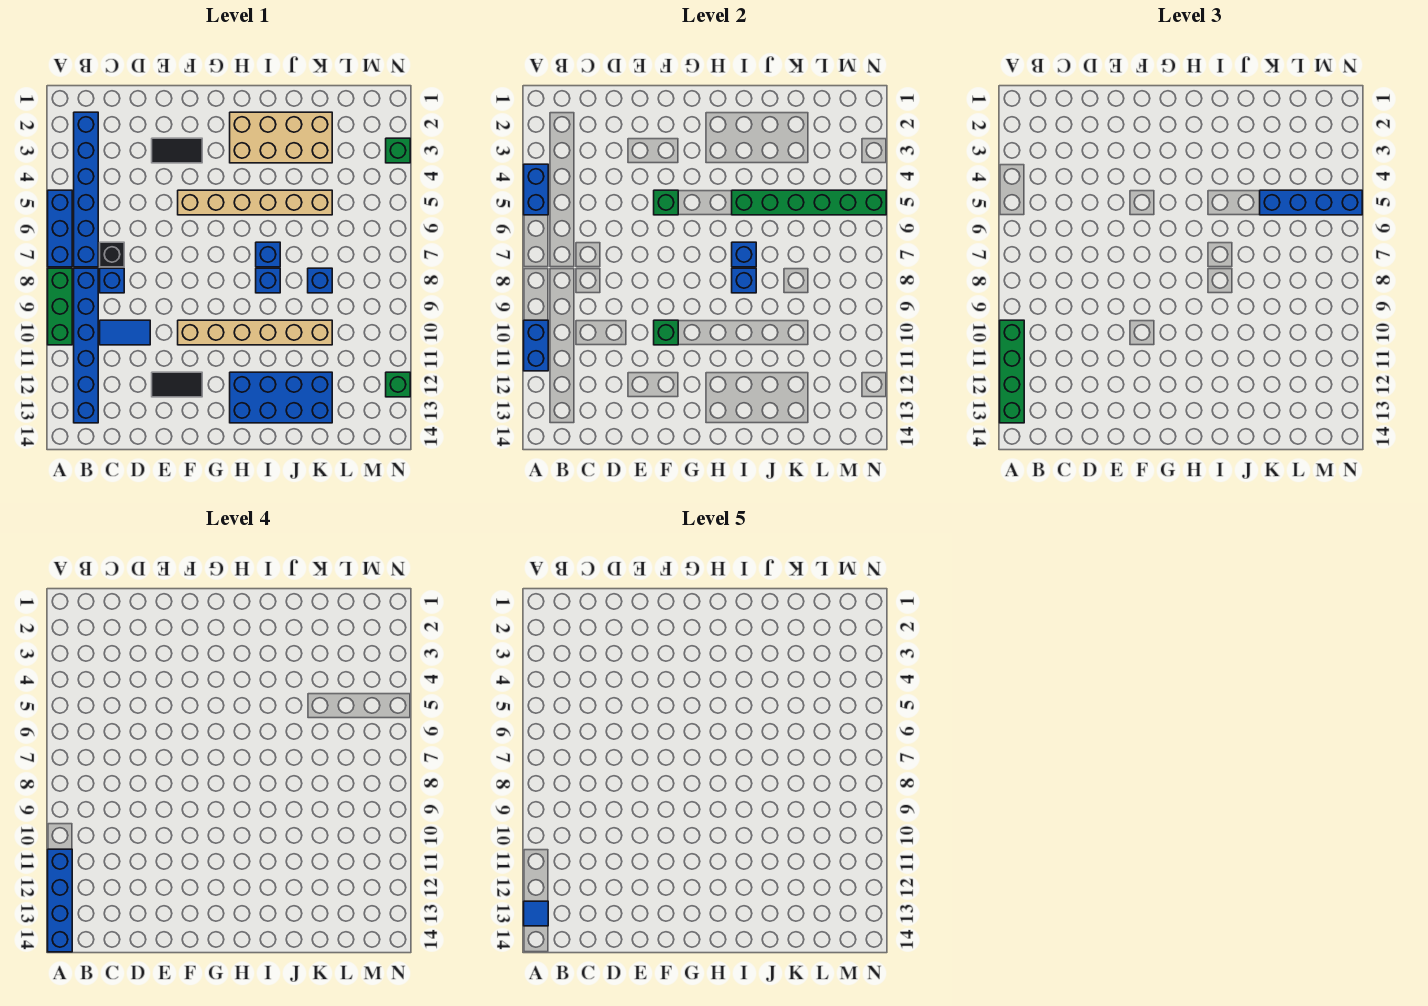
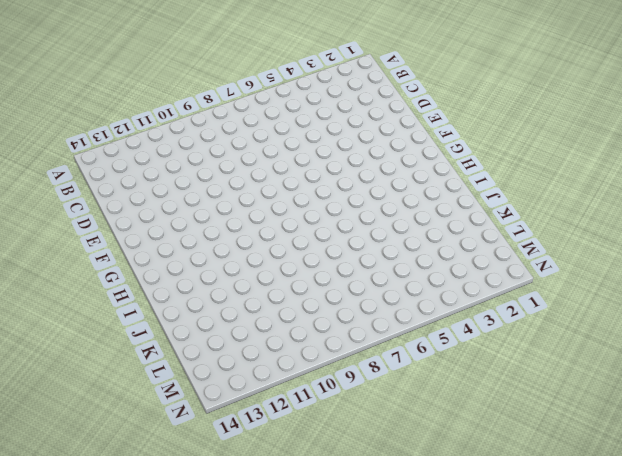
none -> blue 1x3 brick [48,190,72,267]
none -> green 1x3 brick [48,268,72,345]
none -> blue 1x6 brick [74,112,98,267]

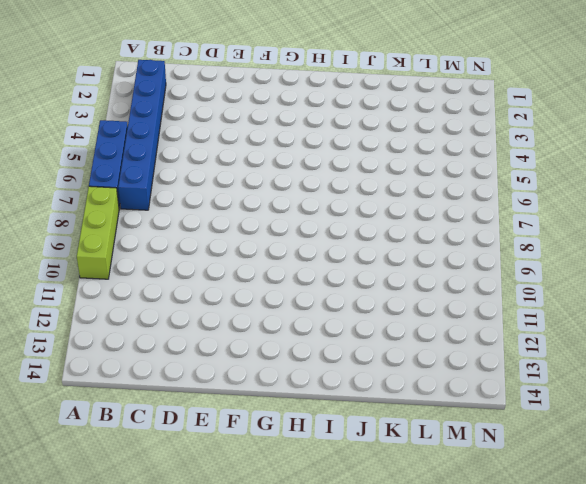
lime 1x3 brick [77,186,119,279] -> green 1x3 brick [48,268,72,345]
none -> blue 1x6 brick [74,268,98,423]
none -> black 1x1 brick [100,242,124,267]
none -> blue 1x1 brick [100,268,124,293]

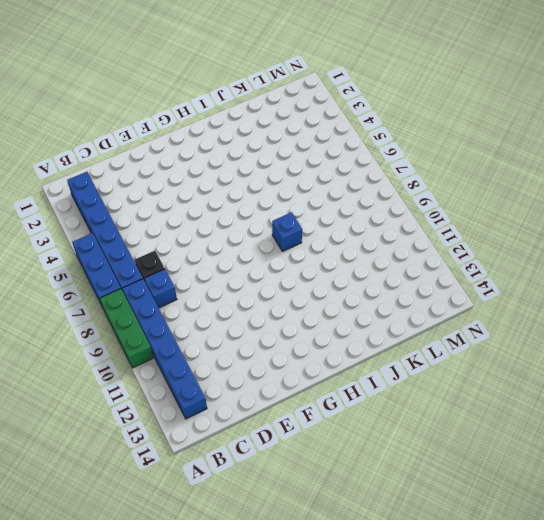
none -> blue 1x2 tile [100,320,150,345]
none -> black 1x2 tile [152,138,202,163]
none -> black 1x2 tile [152,372,202,397]

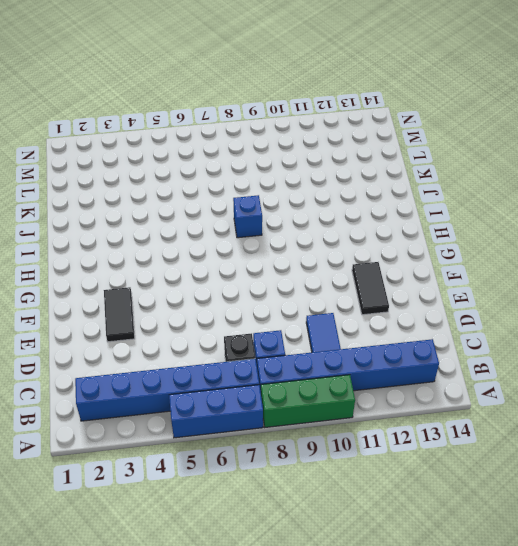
none -> tan 1x6 brick [178,190,332,215]
none -> tan 1x6 brick [178,320,332,345]
none -> tan 2x4 brick [230,112,332,163]

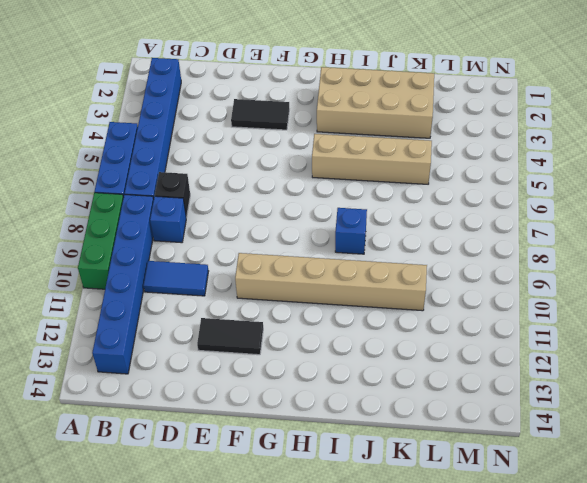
tan 1x4 brick [312,134,432,184] -> tan 1x6 brick [178,190,332,215]
none -> blue 2x4 brick [230,372,332,423]
none -> blue 1x1 brick [256,242,280,267]
none -> blue 1x1 brick [308,268,332,293]

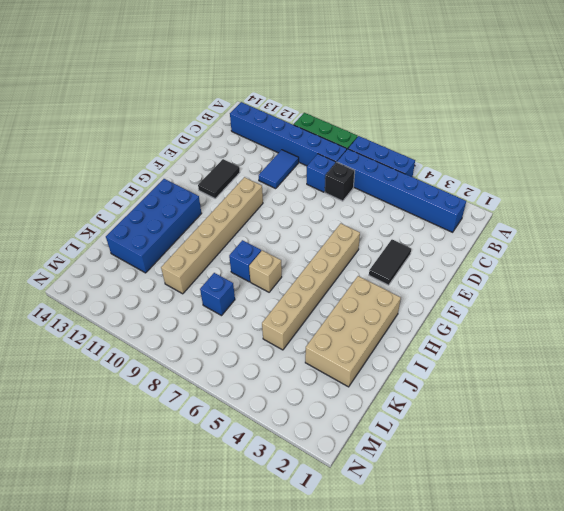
tan 1x1 brick [249,250,282,292] -> blue 1x1 brick [256,242,280,267]
none -> green 1x1 brick [386,138,410,163]
none -> green 1x1 brick [386,372,410,397]
none -> blue 1x2 brick [524,164,548,215]

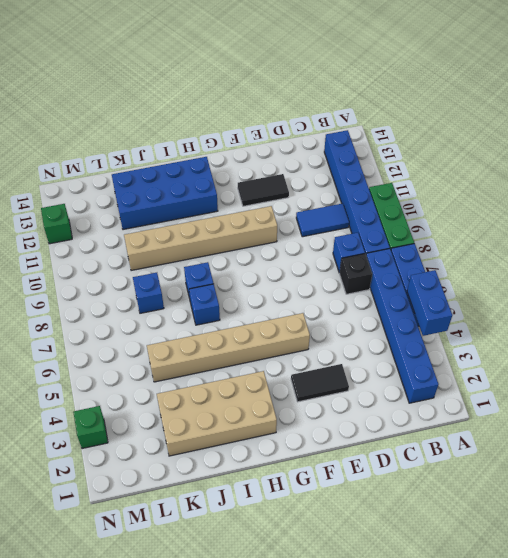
none -> blue 1x2 brick [524,320,548,371]
none -> green 1x1 brick [654,190,678,215]
none -> green 1x1 brick [654,320,678,345]

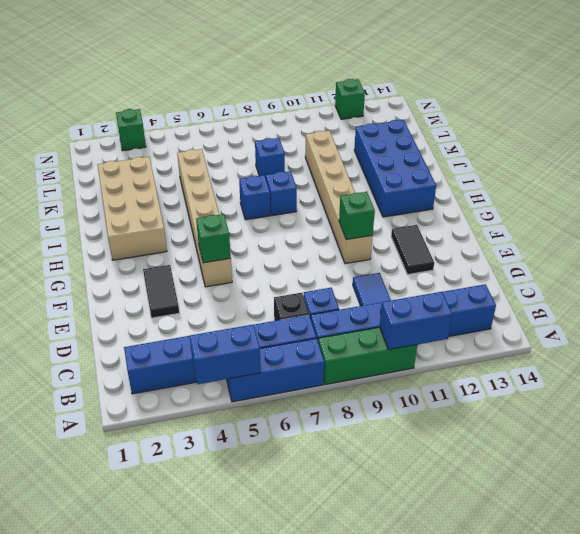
none -> green 1x6 brick [732,190,886,215]
none -> blue 1x1 brick [732,242,756,267]
none -> blue 1x1 brick [732,268,756,293]

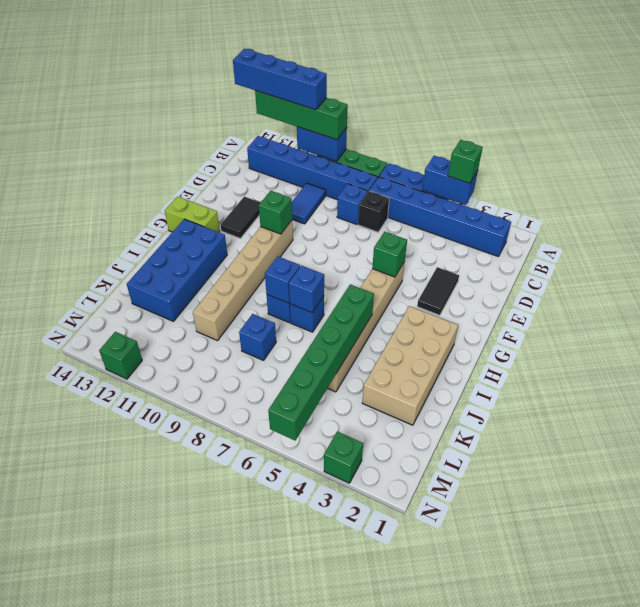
green 1x1 brick [448,140,483,183] -> none
lime 1x2 brick [165,197,220,232] -> none
none -> blue 1x4 brick [1260,190,1362,215]
none -> blue 1x1 tile [524,901,548,926]

